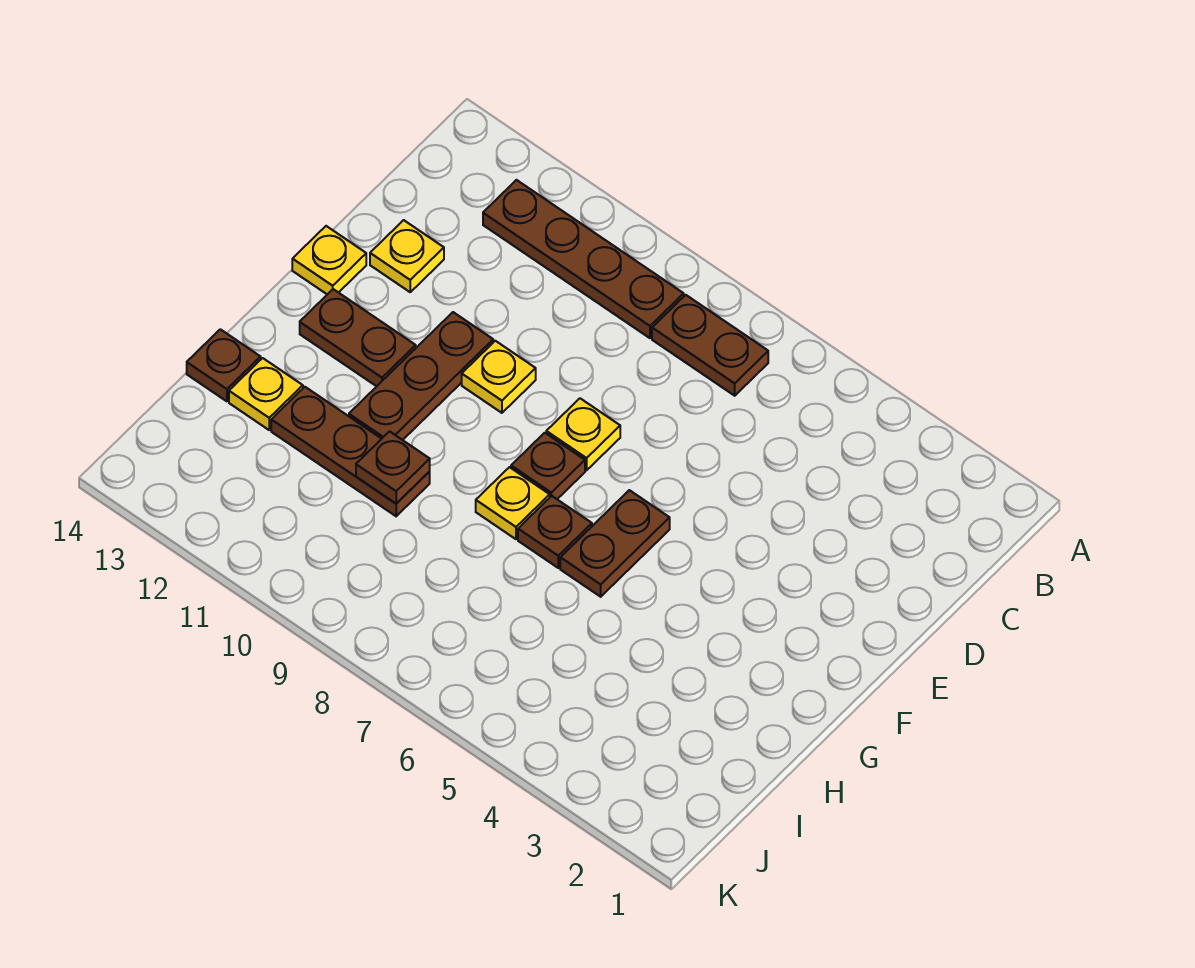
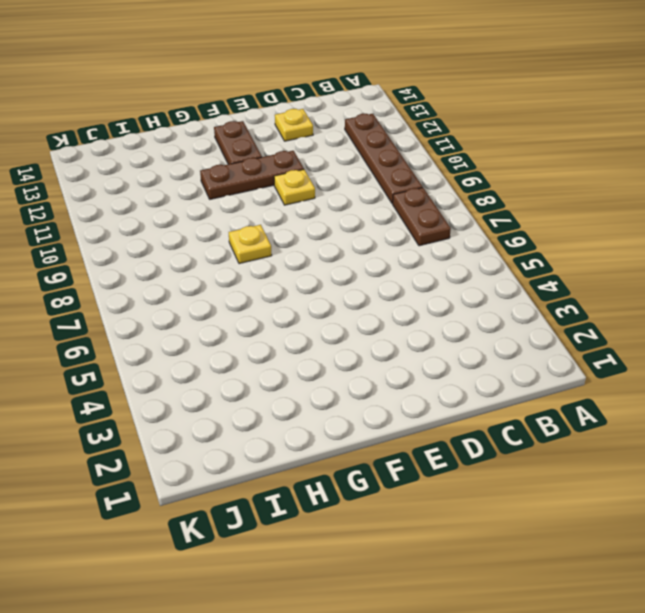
none -> yellow 1x1 plate [546,398,620,470]
none -> yellow 1x1 plate [292,226,366,294]
none -> brown 1x2 plate [560,490,670,597]

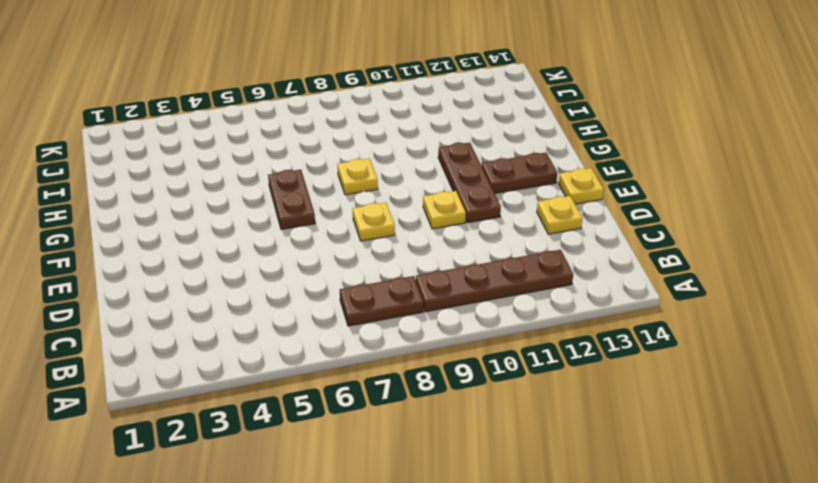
none -> brown 1x1 plate [511,433,585,499]
none -> brown 1x1 plate [518,496,592,568]
none -> brown 1x3 plate [271,387,430,516]

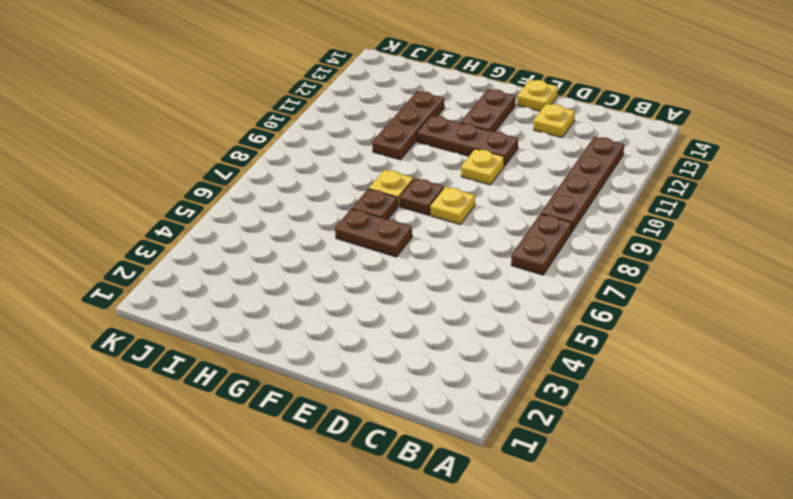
none -> yellow 1x1 plate [229,358,303,430]
none -> brown 1x1 plate [187,329,261,401]
none -> brown 1x1 plate [356,431,430,503]

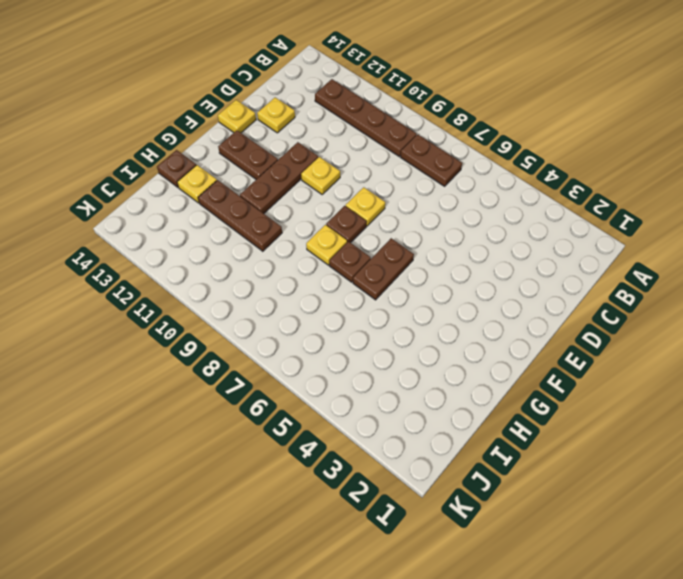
none -> brown 1x1 plate [356,431,430,503]

